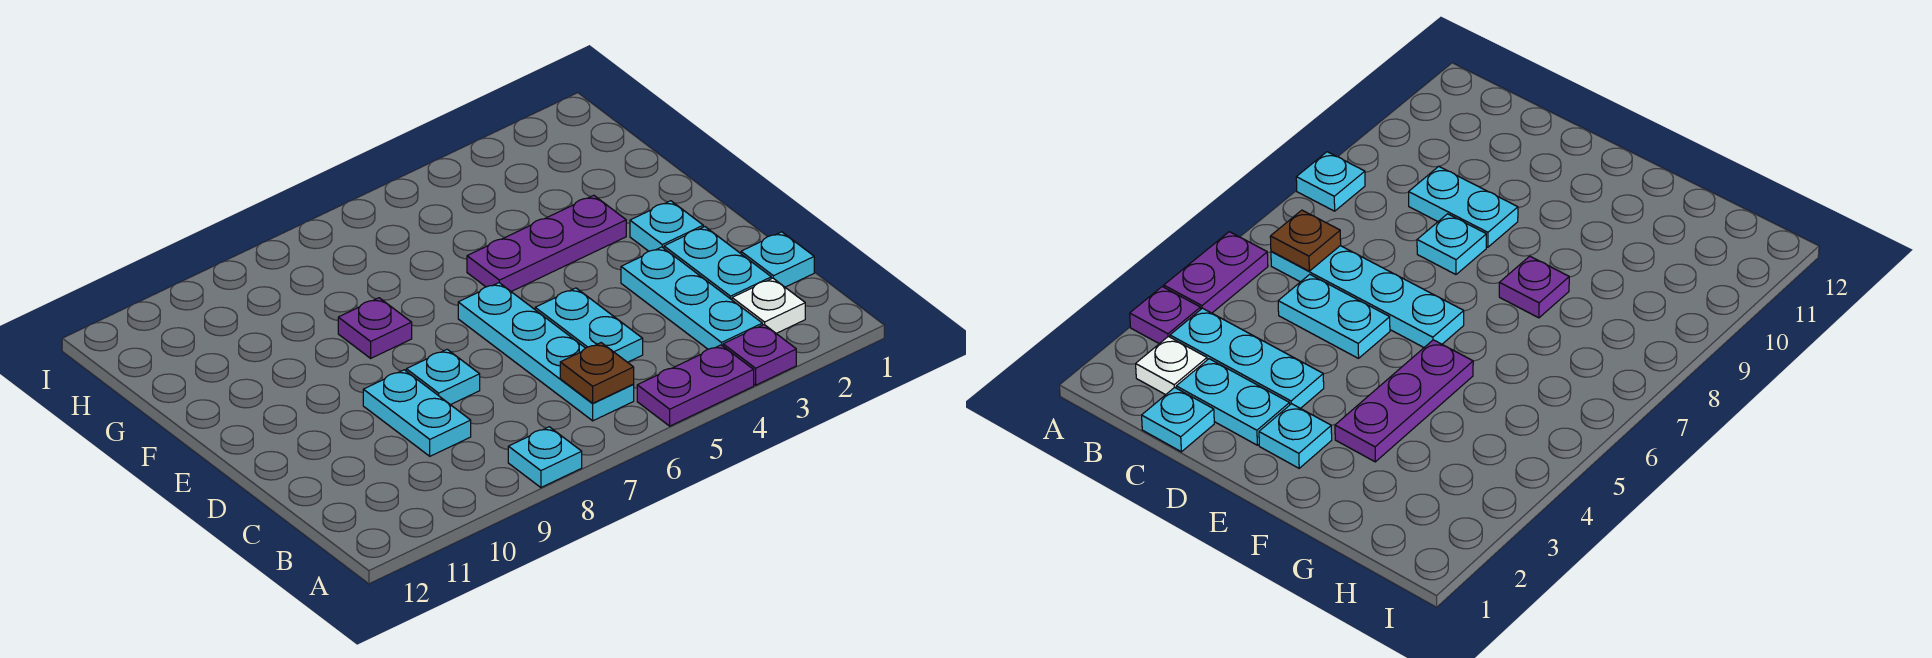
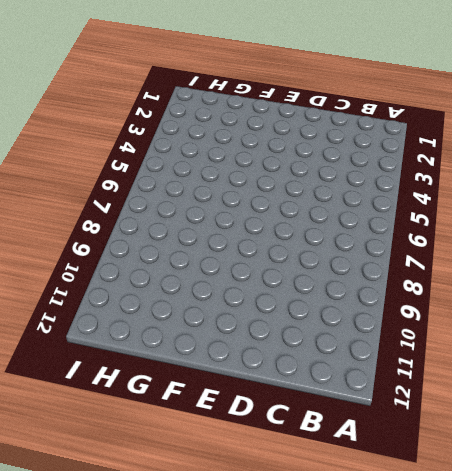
none -> purple 1x1 plate [723,325,796,385]
none -> purple 1x2 plate [637,345,754,426]
none -> cyan 1x1 plate [508,427,582,487]

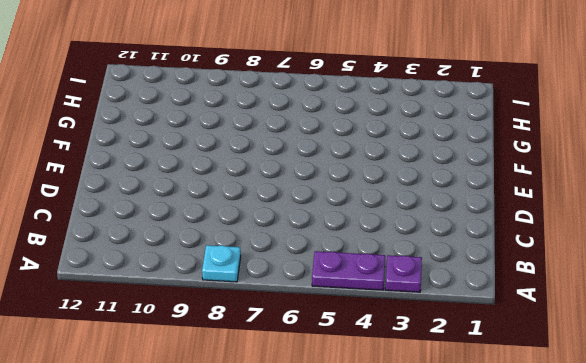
none -> white 1x1 plate [732,278,805,334]
none -> cyan 1x3 plate [621,247,762,349]
none -> cyan 1x4 plate [458,283,634,421]

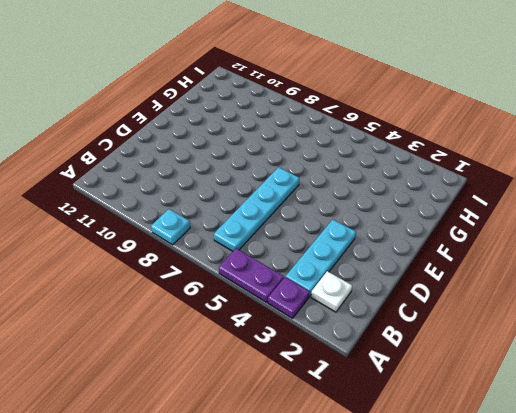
none -> cyan 1x1 plate [741,232,814,287]
none -> cyan 1x2 plate [664,227,771,300]
none -> cyan 1x2 plate [535,288,643,362]

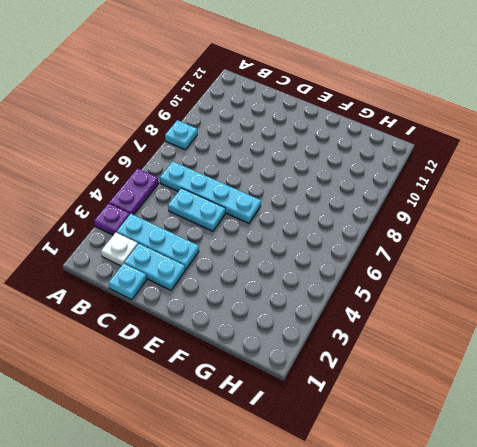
none -> cyan 1x2 plate [363,370,471,456]
none -> cyan 1x1 plate [406,349,480,405]
none -> cyan 1x1 plate [630,201,703,251]

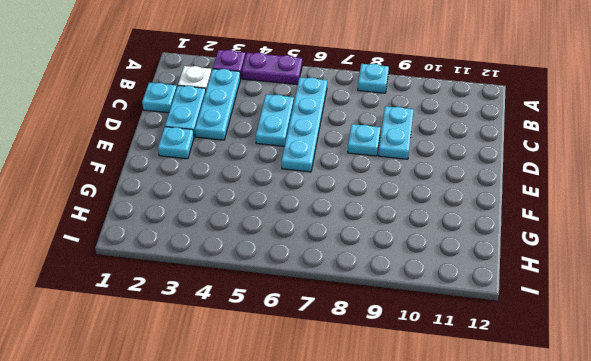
none -> purple 1x3 plate [467,195,626,292]
none -> purple 1x1 plate [338,298,412,358]
none -> brown 1x1 plate [560,343,634,403]

